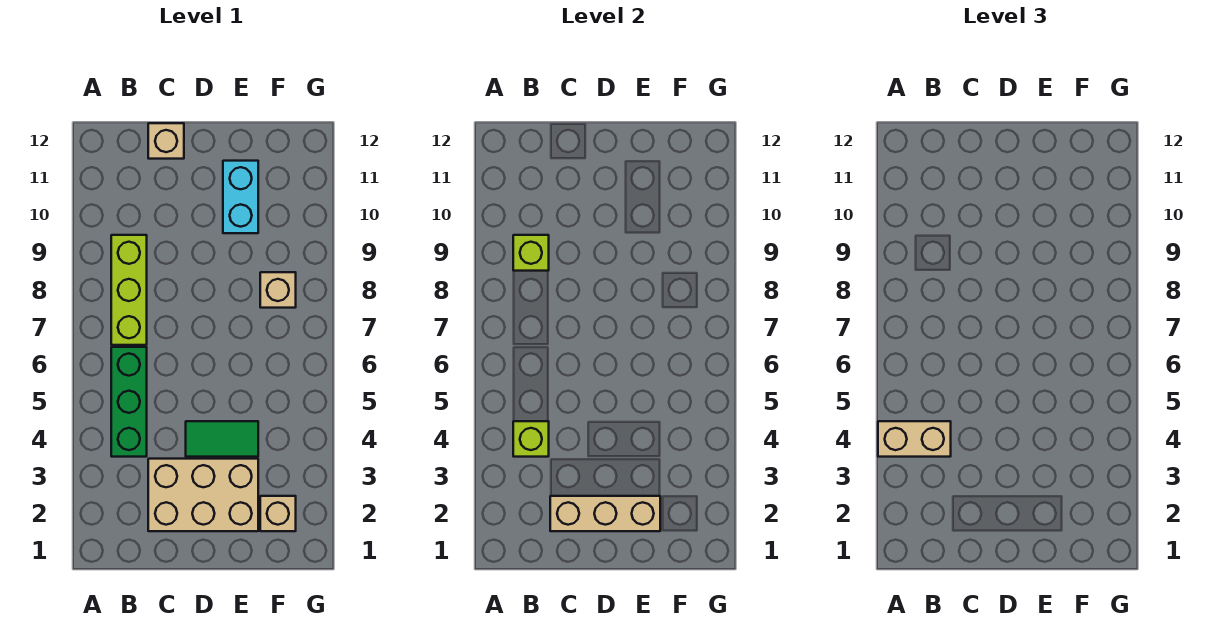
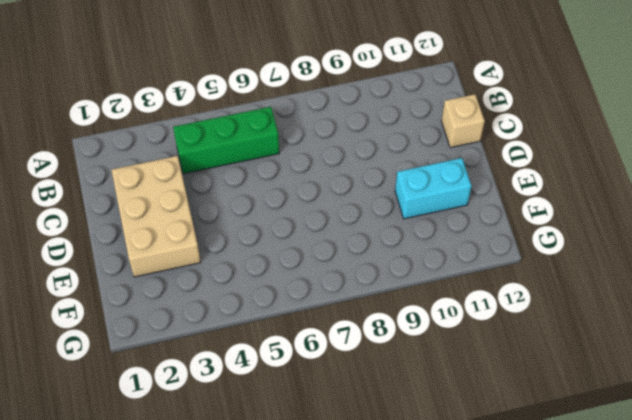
none -> lime 1x3 brick [111,235,147,345]
none -> green 1x2 tile [186,421,258,457]
none -> tan 1x1 brick [260,496,296,531]

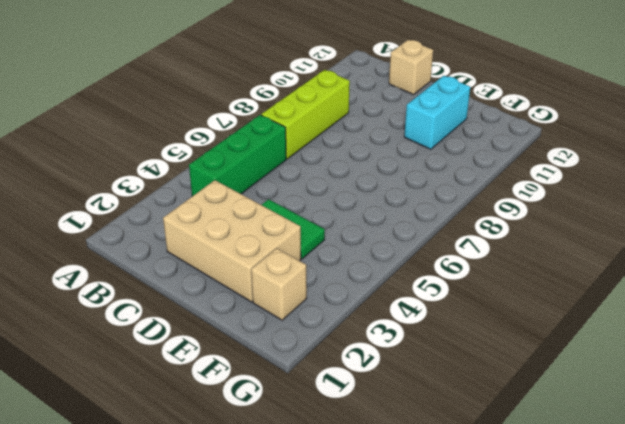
none -> tan 1x1 brick [260,272,296,308]
none -> lime 1x1 brick [513,421,549,457]
none -> lime 1x1 brick [513,235,549,271]

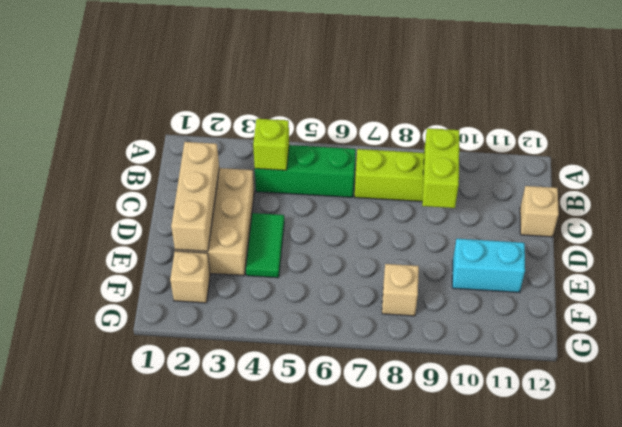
lime 1x2 brick [422,128,459,208] -> lime 1x1 brick [513,235,549,271]
none -> tan 1x2 brick [878,421,951,457]

